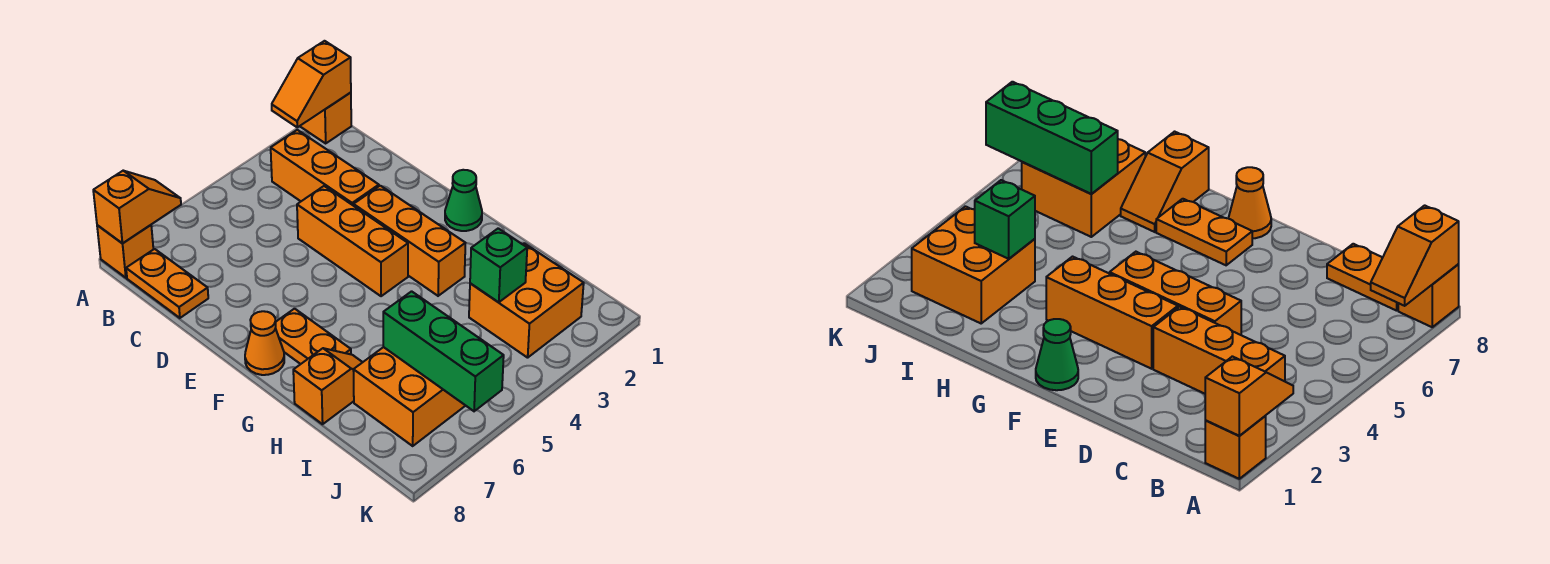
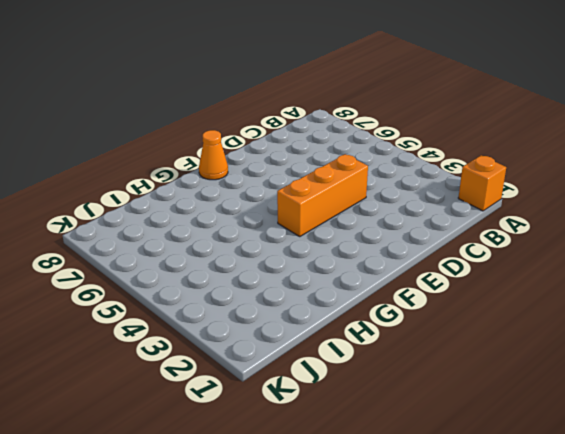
none -> orange 1x1 brick [97,225,153,278]
none -> orange 1x3 brick [271,130,379,206]
none -> orange 1x2 plate [126,249,208,318]

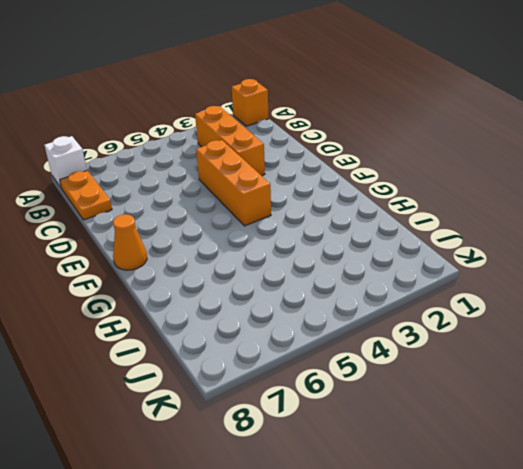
white 1x1 brick [45,136,87,187] -> orange 1x1 brick [97,225,153,278]
none -> orange 1x3 brick [354,186,465,296]
none -> green 1x1 cone [445,170,482,231]
none -> orange 1x2 plate [276,309,351,364]

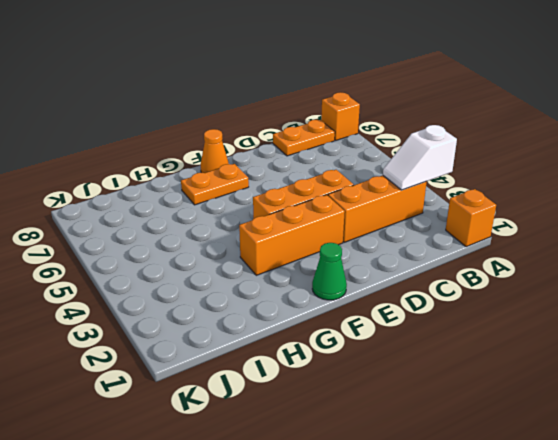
white 1x2 slope [383,125,457,190] -> none
none -> orange 1x2 slope [293,348,363,424]
none -> orange 2x2 brick [469,243,584,358]
none -> orange 2x2 brick [353,347,465,446]

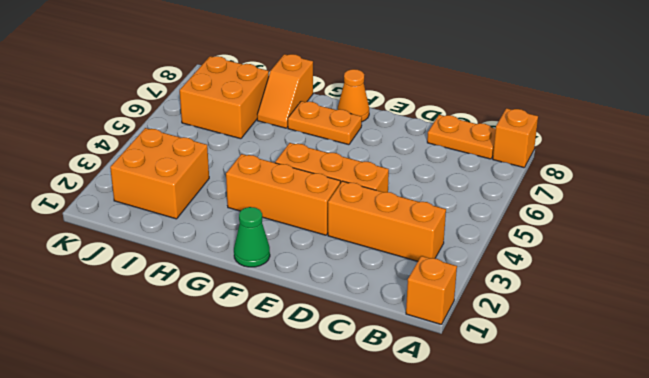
none -> orange 1x2 slope [272,41,351,128]
none -> orange 1x2 slope [93,171,181,243]
none -> green 1x1 brick [470,228,527,302]

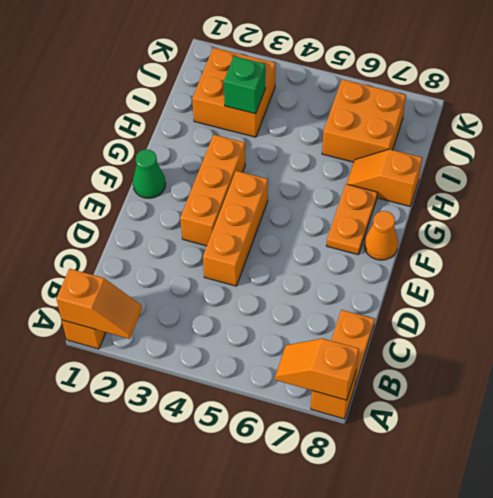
none -> orange 1x3 brick [271,130,379,206]
none -> green 1x3 brick [383,291,504,411]

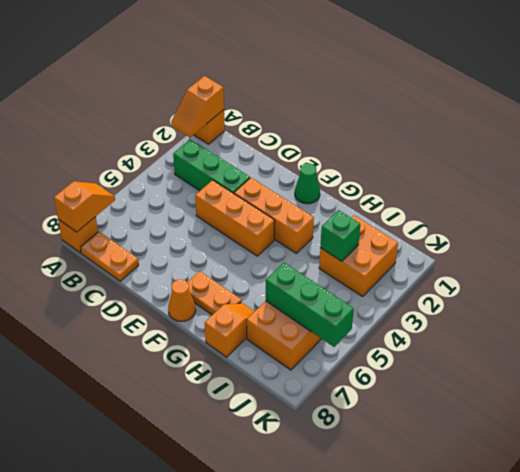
green 1x3 brick [173,139,250,193] -> orange 1x3 brick [271,130,379,206]

